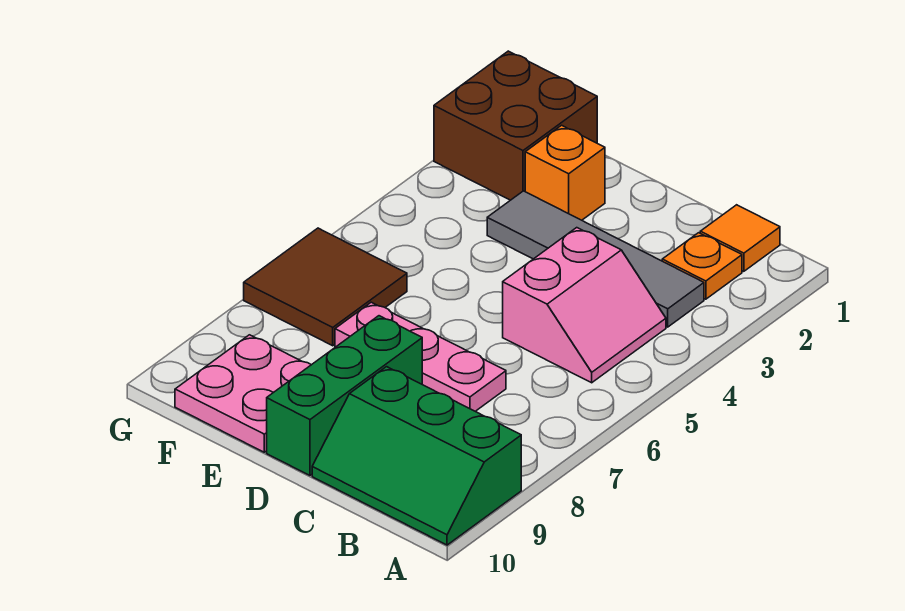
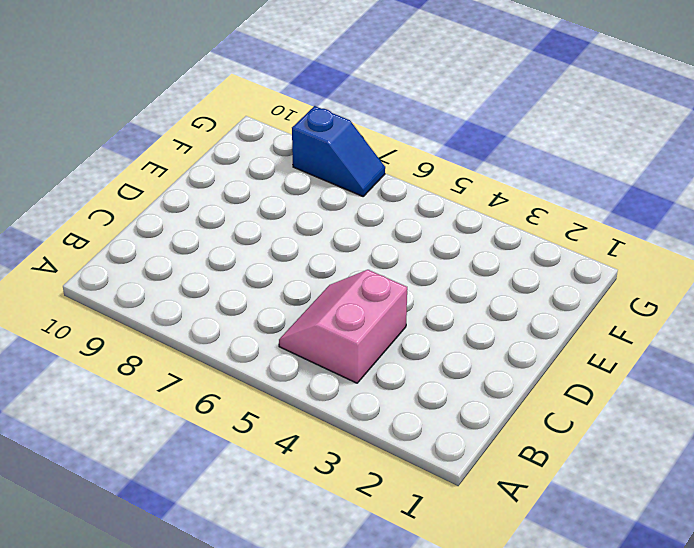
pink 2x2 slope [279,270,407,383] -> pink 2x2 slope turned to [503,228,666,383]
blue 1x2 slope [292,106,385,196] -> brown 2x2 tile [244,228,407,346]
none -> green 2x3 slope [312,367,521,545]
none -> orange 1x1 tile [700,205,780,271]

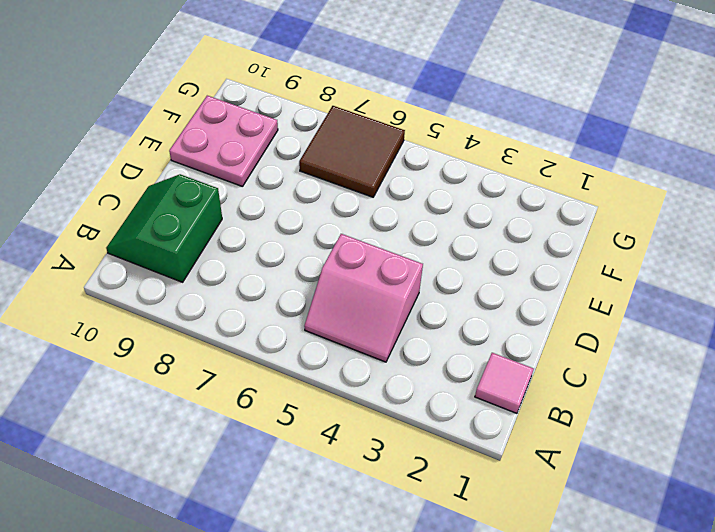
pink 1x1 tile [475,353,534,413] -> orange 1x1 tile [700,205,780,271]
green 2x2 slope [106,174,222,282] -> green 2x3 slope [312,367,521,545]
none -> orange 1x1 plate [662,233,742,299]
none -> grey 1x4 tile [487,191,704,327]

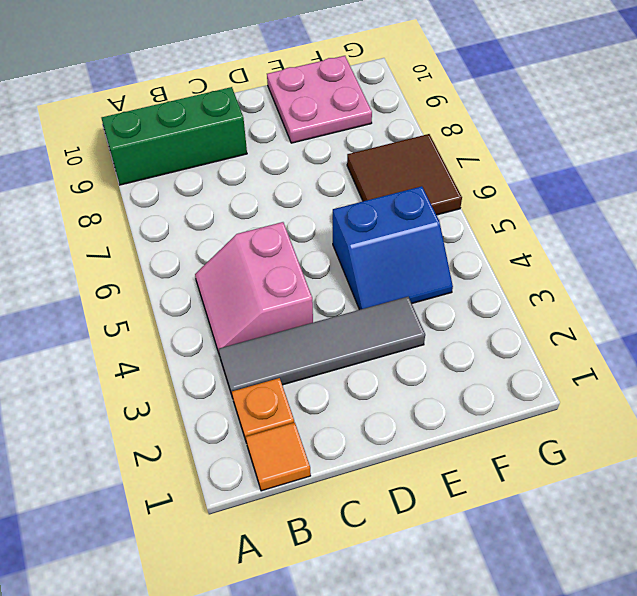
blue 2x2 slope [332,186,453,310] -> none
none -> pink 1x3 plate [335,302,506,411]
none -> green 1x3 brick [267,316,422,475]

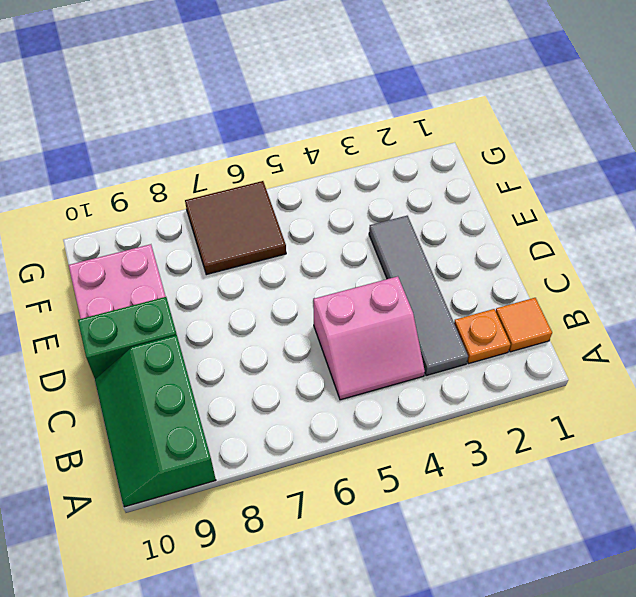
green 1x2 brick [78,297,177,379] -> green 1x3 brick [267,316,422,475]
none -> pink 1x3 plate [335,302,506,411]
none -> orange 1x1 brick [525,125,605,220]

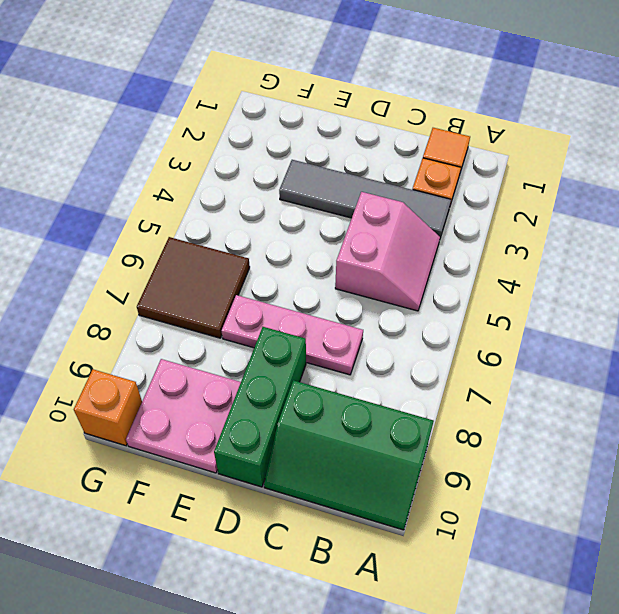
orange 1x1 brick [74,369,142,446] -> orange 1x1 brick moved to [525,125,605,220]
none -> brown 2x2 brick [434,51,597,200]

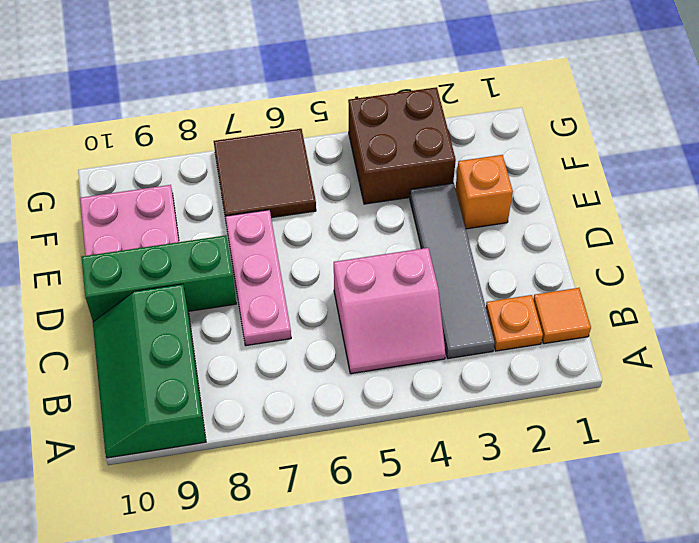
brown 2x2 brick [348,87,456,204] -> brown 2x2 brick moved to [434,51,597,200]

